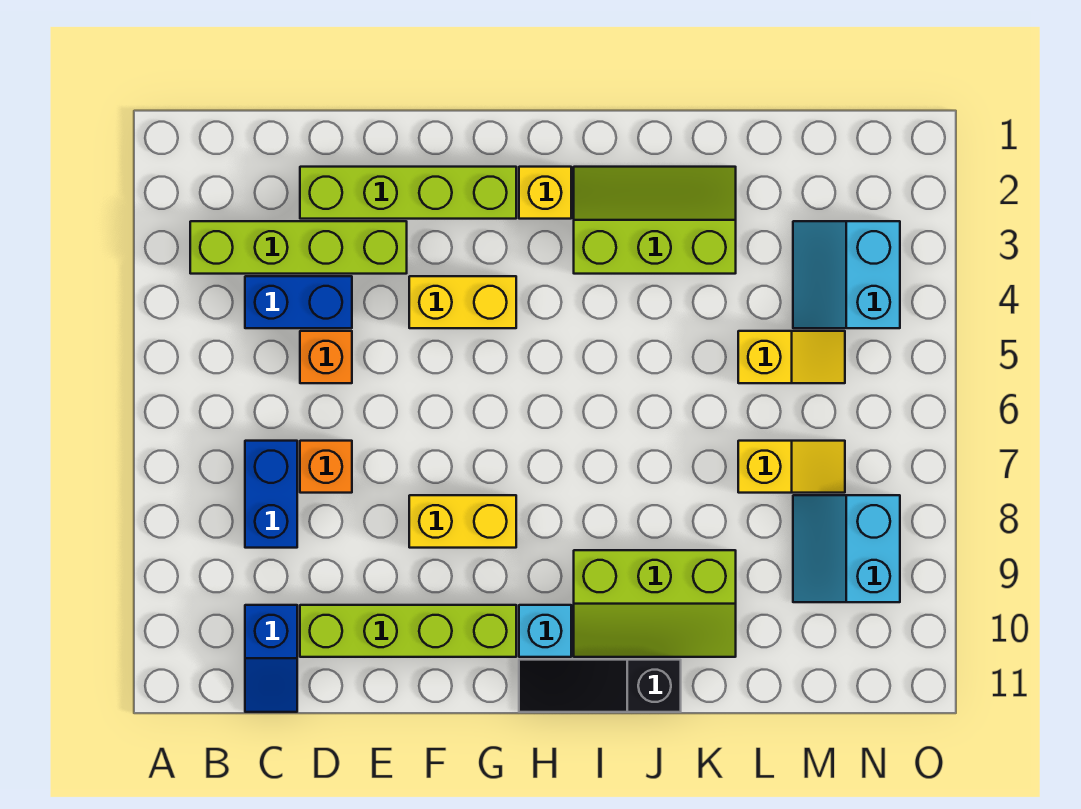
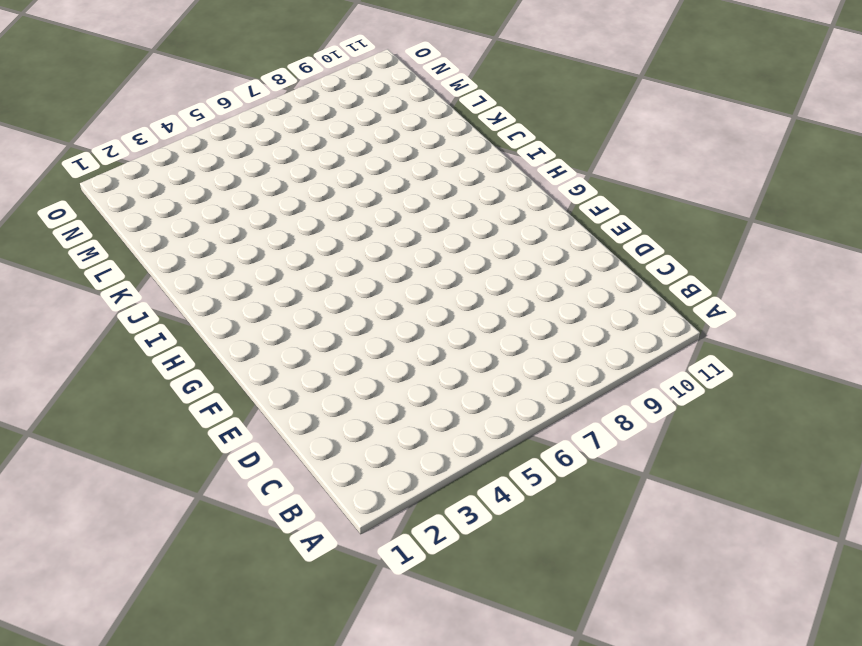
none -> lime 1x4 brick [190,221,407,274]
none -> blue 1x2 brick [245,276,352,328]
none -> blue 1x2 brick [245,441,297,548]

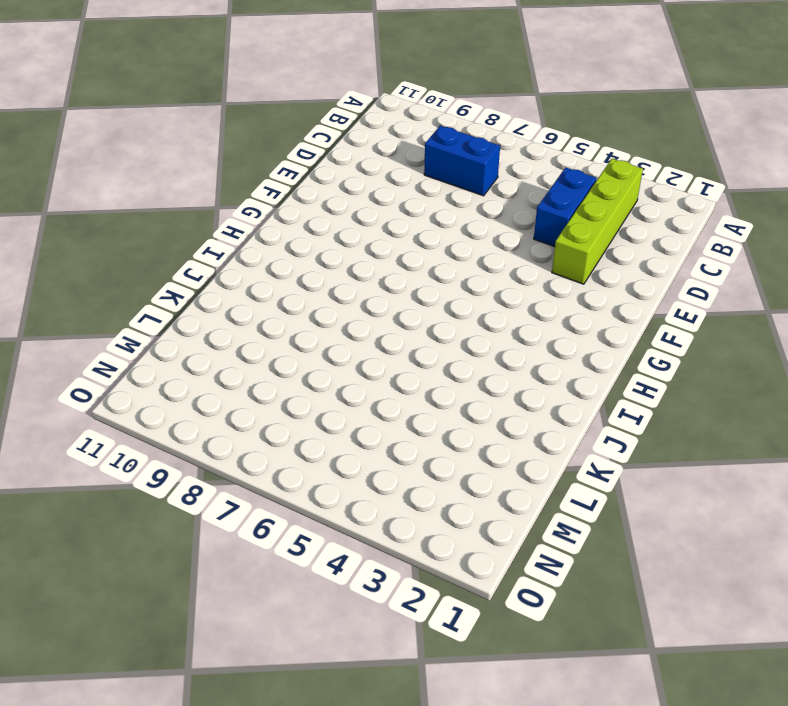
none -> blue 1x2 slope [245,605,297,712]
none -> lime 1x4 brick [300,167,516,219]
none -> orange 1x1 brick [300,331,352,383]

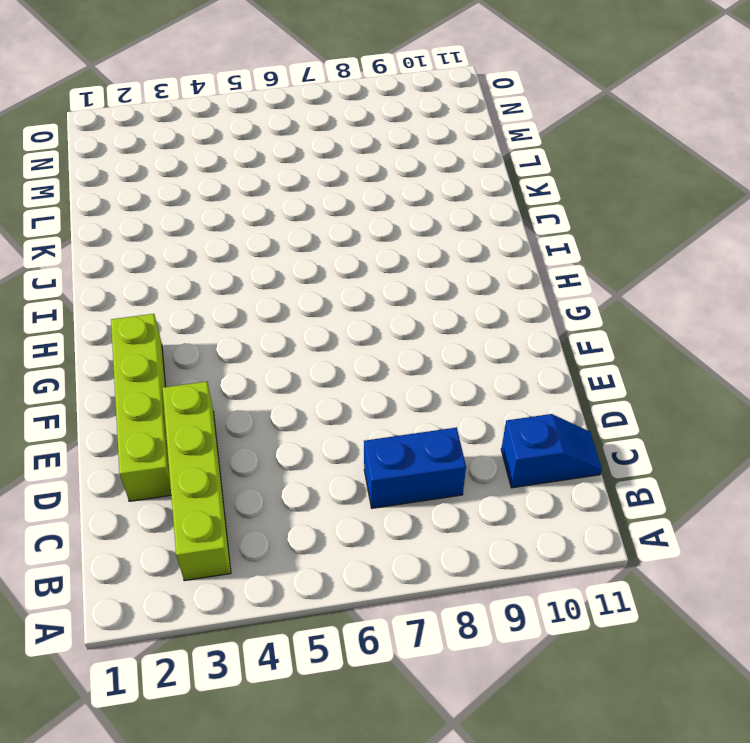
none -> blue 1x2 brick [245,276,352,328]
none -> orange 1x1 brick [300,331,352,383]
none -> orange 1x1 brick [300,441,352,493]

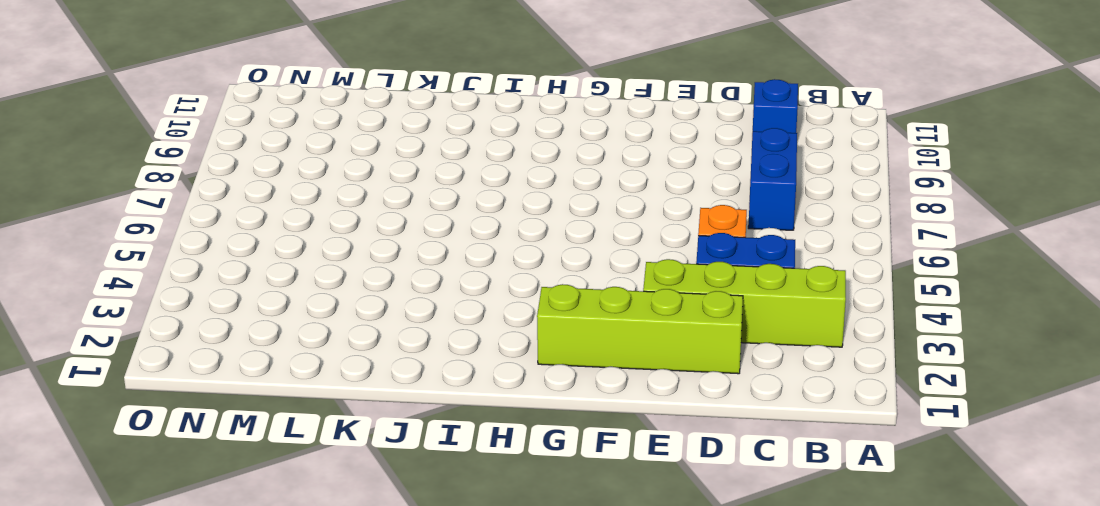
none -> orange 1x1 brick [300,441,352,493]
none -> lime 1x4 brick [300,605,516,657]
none -> yellow 1x2 brick [409,276,516,328]

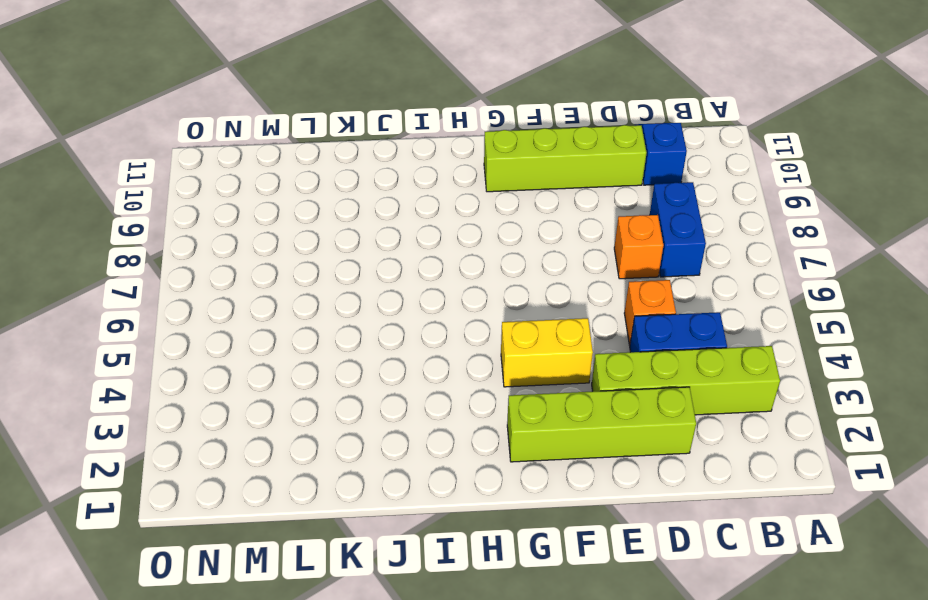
none -> yellow 1x2 brick [409,495,516,548]
none -> yellow 1x1 brick [519,167,571,219]
none -> cyan 1x1 brick [519,605,571,657]

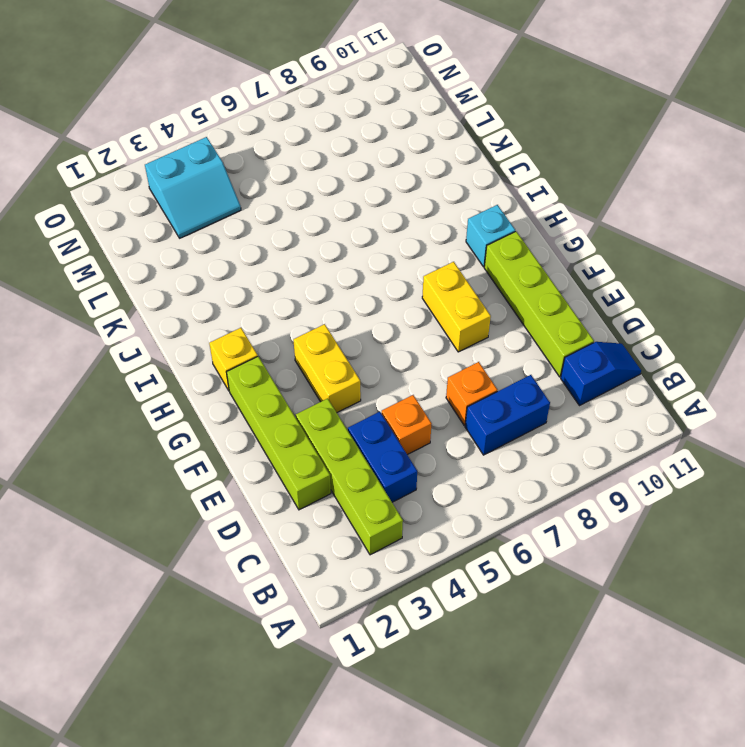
none -> black 1x3 slope [519,660,681,712]
none -> lime 2x3 slope [574,167,736,274]
none -> lime 2x3 slope [574,550,736,657]

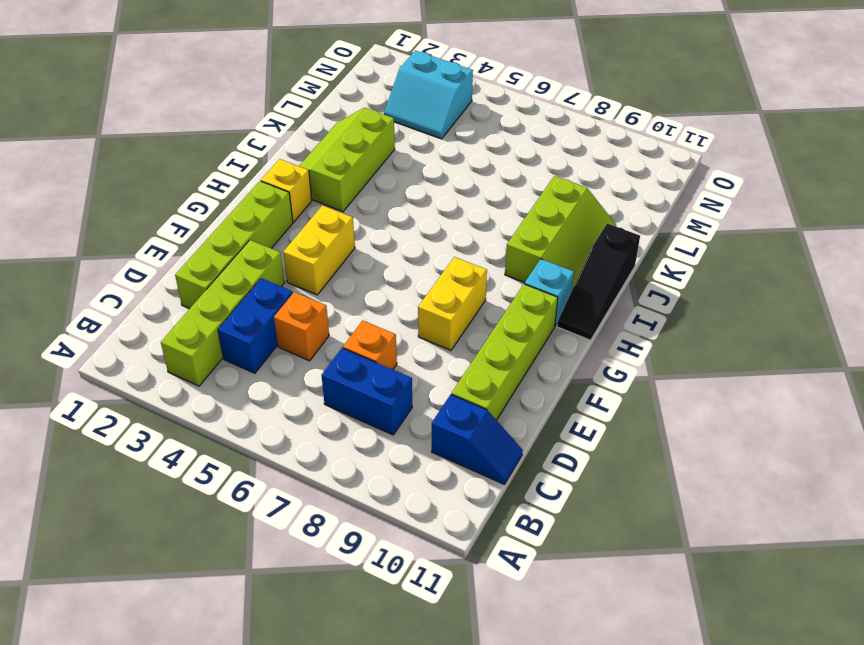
none -> yellow 1x2 slope [738,331,845,383]
none -> yellow 1x2 slope [738,441,845,493]
none -> cyan 2x2 slope [793,495,900,602]

